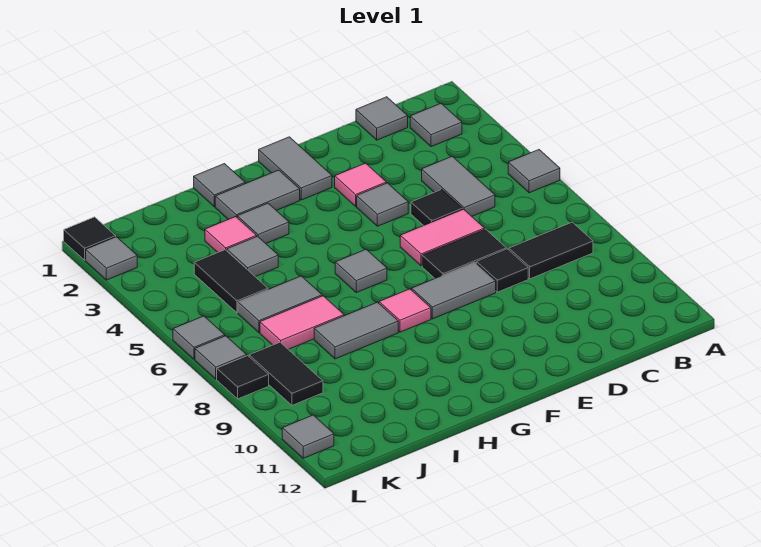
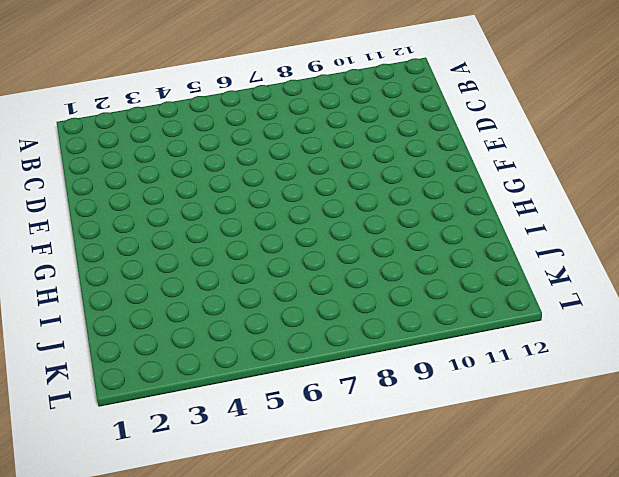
none -> grey 1x1 tile [508,150,560,193]
none -> grey 1x1 tile [410,104,462,147]
none -> black 1x2 tile [509,222,593,279]
none -> grey 1x1 tile [356,97,408,140]

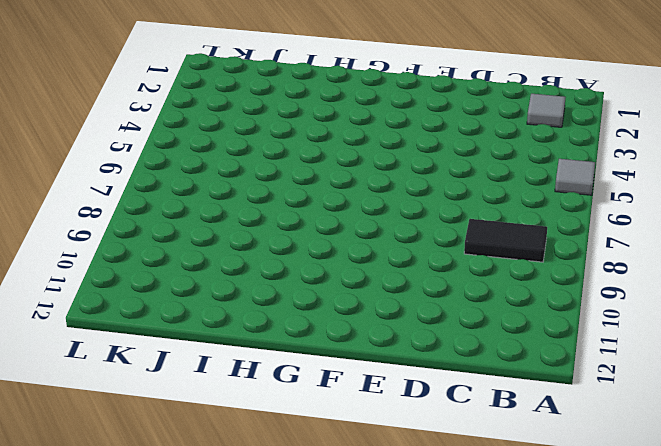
none -> grey 1x1 tile [356,97,408,140]
none -> grey 1x2 tile [422,156,495,216]
none -> black 1x1 tile [411,190,463,226]
none -> pink 1x2 tile [400,209,485,266]

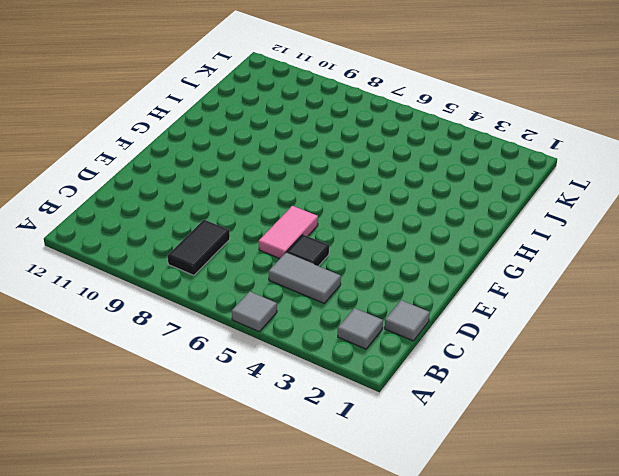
none -> black 1x2 tile [422,229,506,278]
none -> black 1x1 tile [477,249,528,292]
none -> pink 1x1 tile [335,163,386,206]
none -> grey 1x1 tile [357,183,408,226]

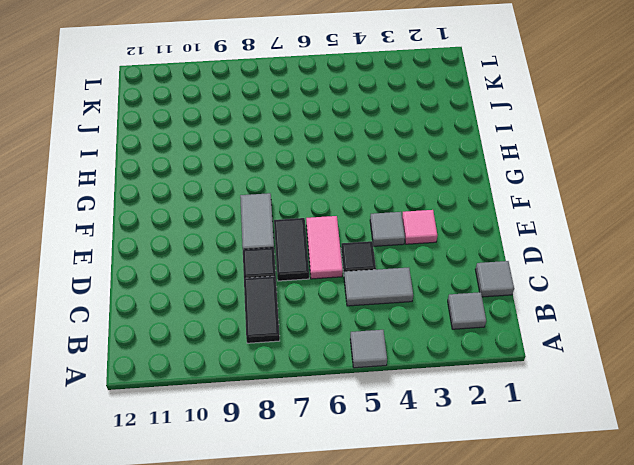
none -> grey 1x2 tile [259,137,332,200]
none -> grey 1x2 tile [215,170,300,219]
none -> grey 1x1 tile [335,249,387,293]
none -> pink 1x1 tile [379,289,431,332]

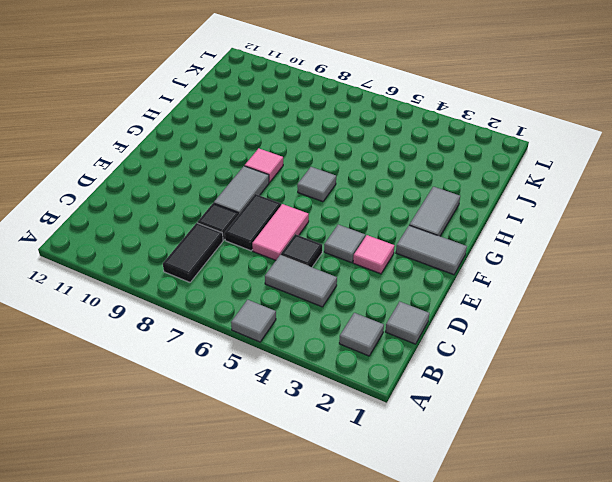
none -> grey 1x1 tile [194,164,245,207]
none -> grey 1x1 tile [237,203,289,243]
none -> grey 1x2 tile [314,302,398,359]
none -> pink 1x1 tile [205,217,257,253]

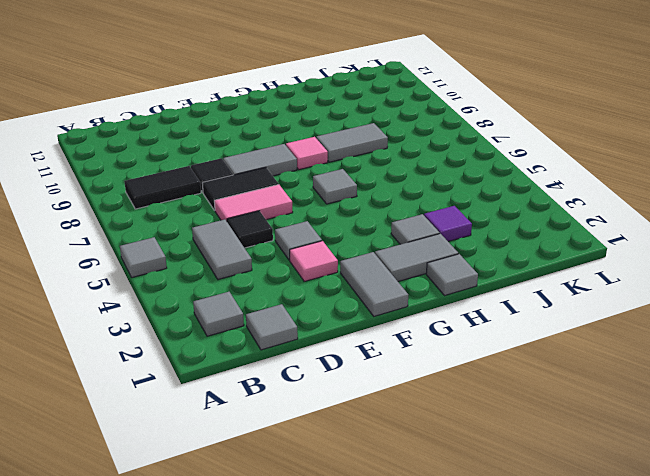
purple 1x1 tile [424,206,472,242] -> pink 1x1 tile [205,217,257,253]
none -> grey 1x1 tile [227,236,278,277]
none -> grey 1x2 tile [238,276,322,333]
none -> pink 1x2 tile [260,296,344,349]
none -> black 1x2 tile [194,250,268,313]

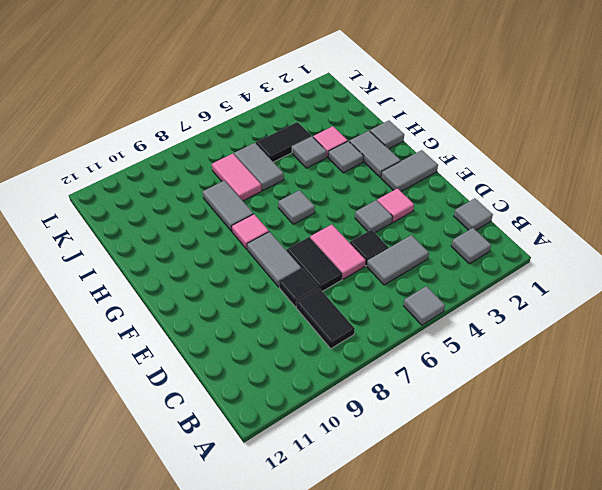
none -> black 1x2 tile [249,342,323,405]
none -> black 1x1 tile [64,217,116,260]
none -> grey 1x1 tile [86,237,137,280]
none -> grey 1x1 tile [173,316,225,359]

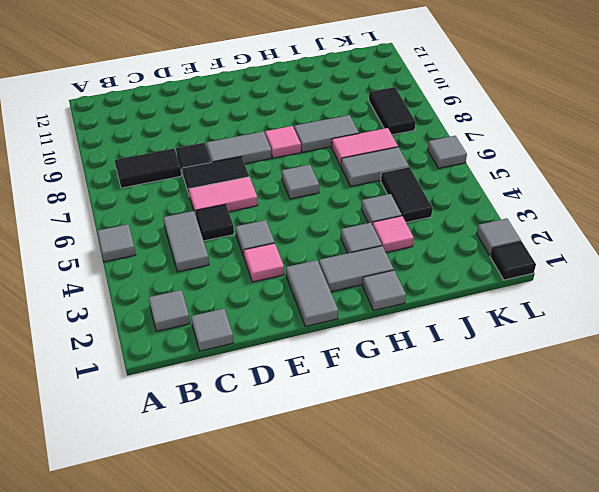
none -> grey 1x1 tile [195,336,247,379]
none -> black 1x1 tile [217,356,269,399]
none -> grey 1x1 tile [282,415,334,458]

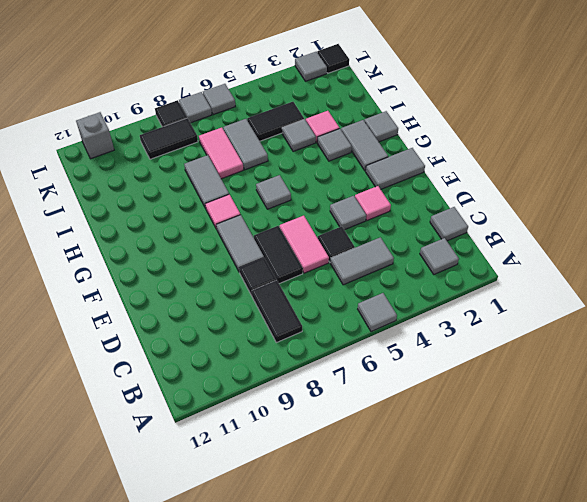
grey 1x1 brick [76,112,114,159] -> grey 1x1 tile [282,415,334,458]

